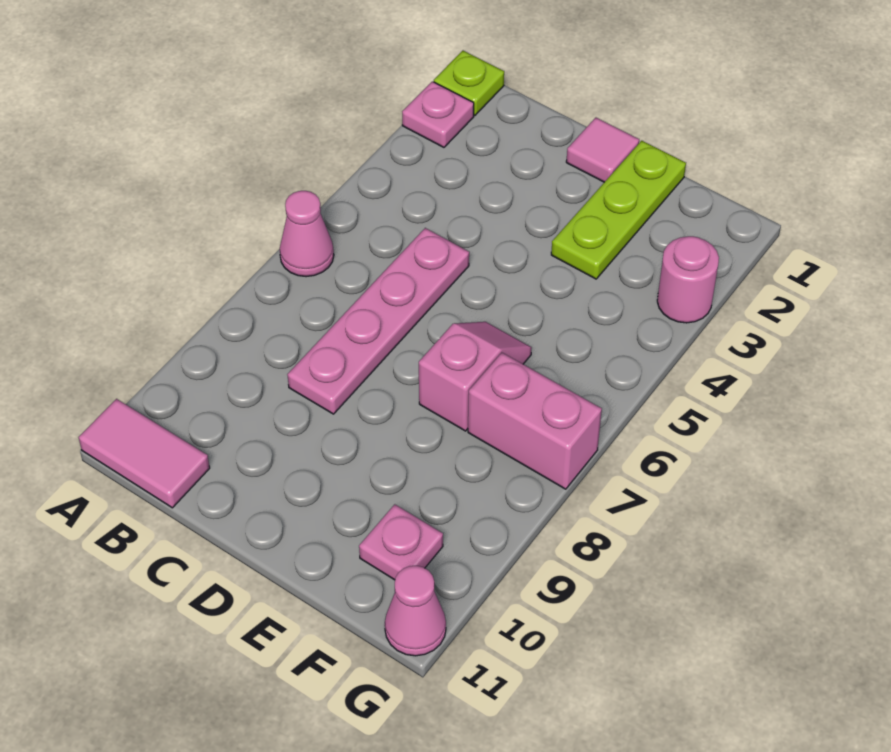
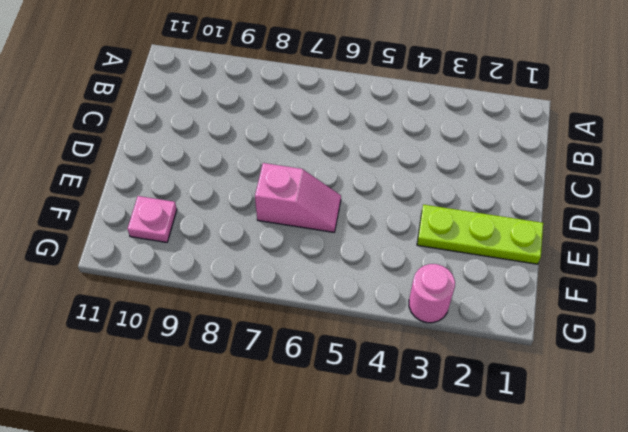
none -> lime 1x1 plate [434,51,504,115]
none -> pink 1x1 plate [402,81,474,147]
none -> pink 1x1 cone [280,191,334,277]

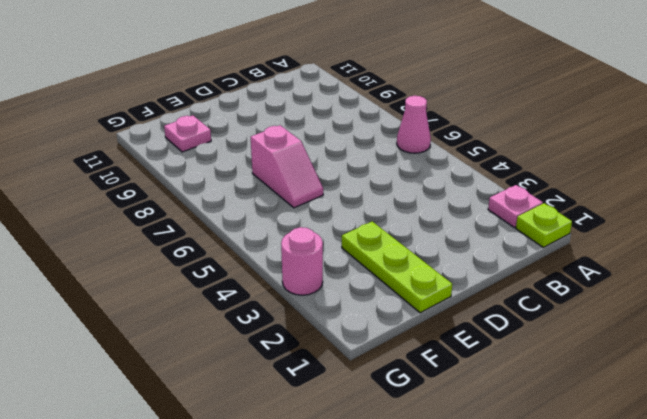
none -> pink 1x2 tile [78,399,210,508]
none -> pink 1x4 plate [287,228,469,414]
none -> pink 1x1 tile [566,118,639,182]

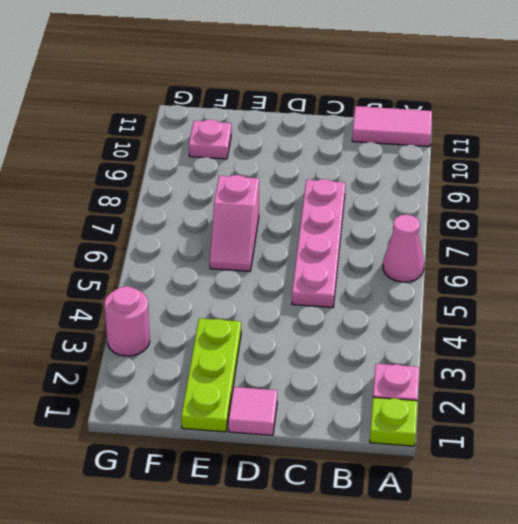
none -> pink 1x2 brick [468,353,602,489]
none -> pink 1x1 cone [385,566,446,656]

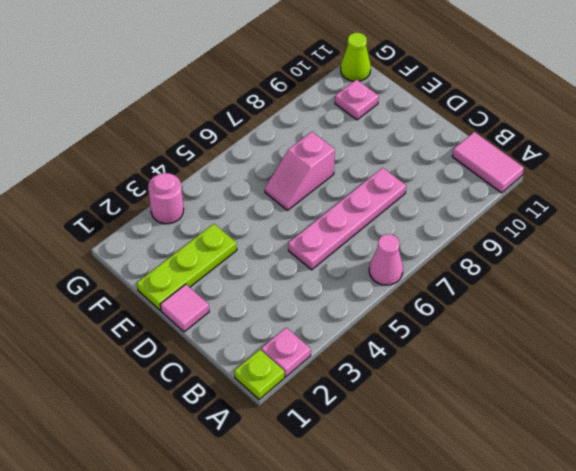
lime 1x1 cone [341,33,371,81] -> pink 1x1 cone [385,566,446,656]
none -> pink 1x2 brick [468,353,602,489]

